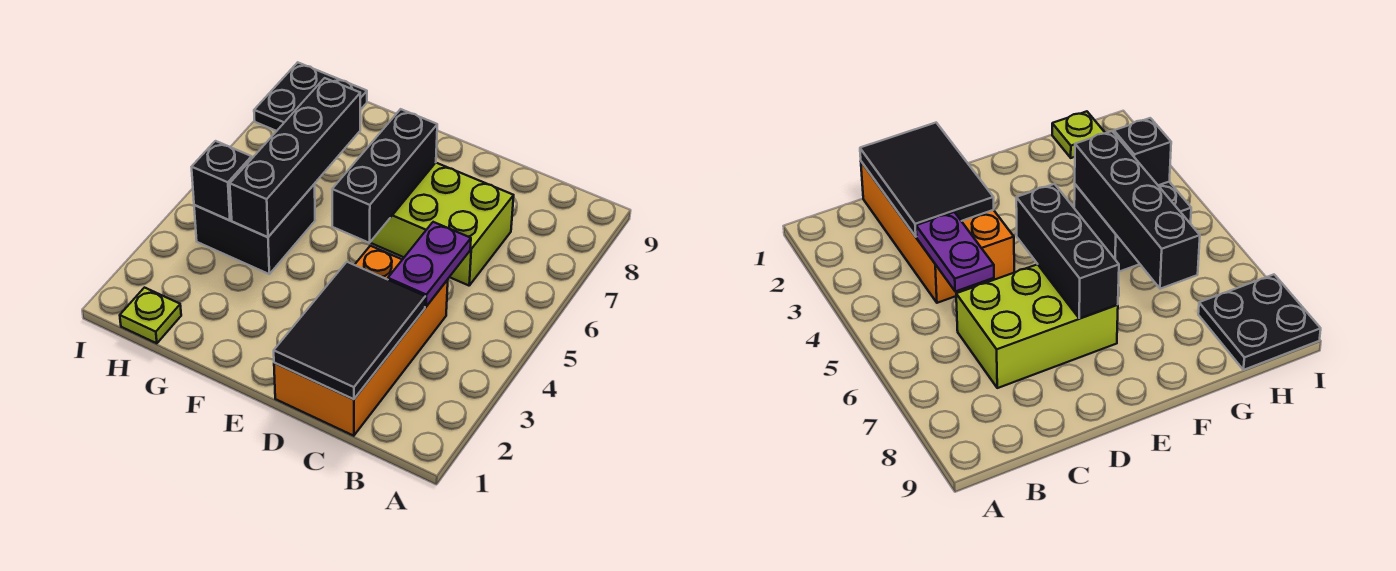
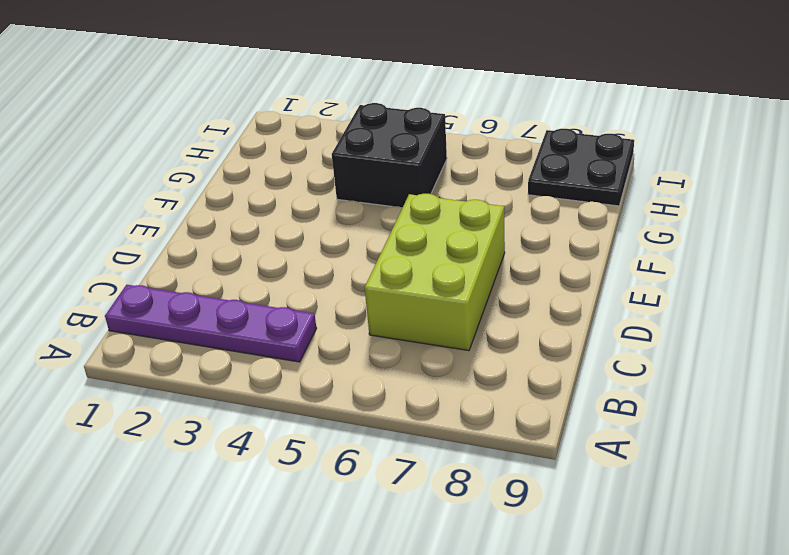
purple 1x4 plate [105,285,317,362] -> none
none -> orange 2x4 brick [274,246,448,436]
none -> lime 1x1 plate [120,288,181,343]

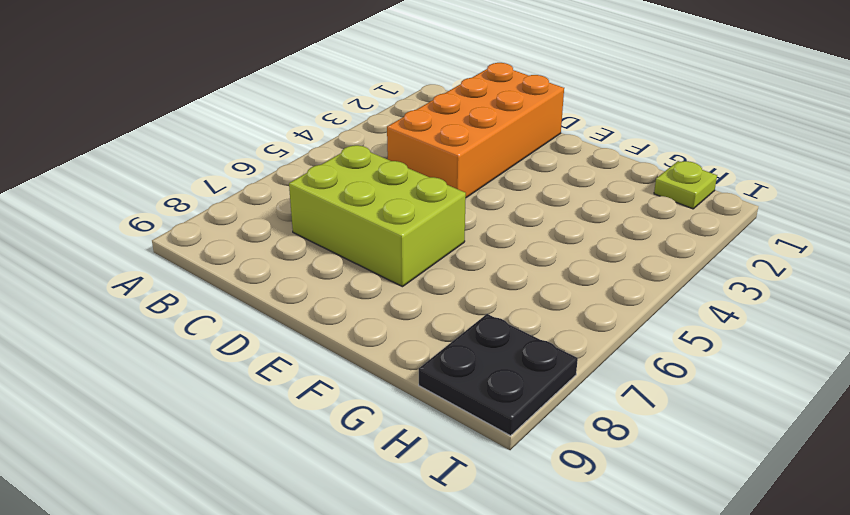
none -> black 2x2 brick [194,157,315,274]
none -> black 2x3 tile [274,262,425,399]

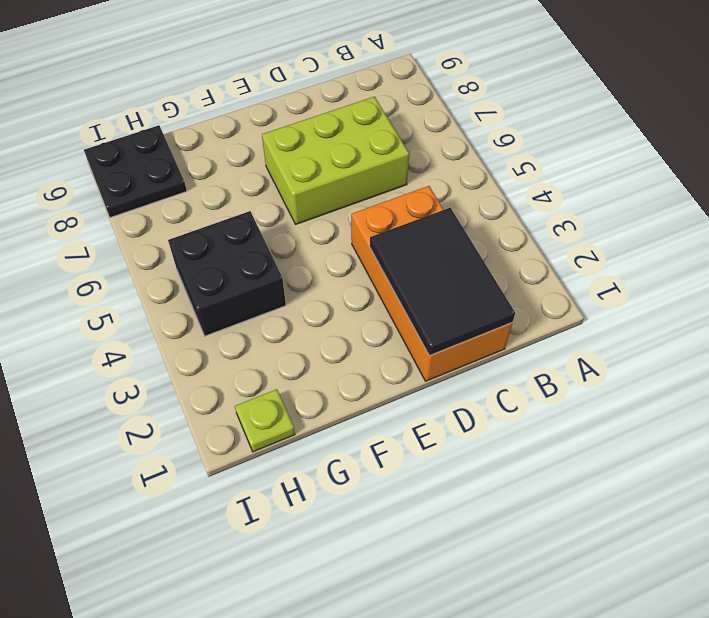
none -> purple 1x2 plate [388,222,471,307]
none -> black 1x3 brick [332,109,437,243]

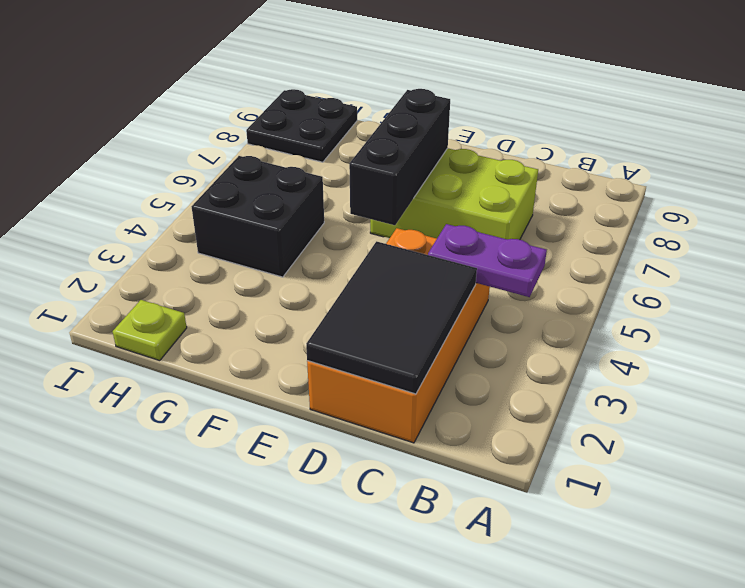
purple 1x2 plate [428,224,547,297] -> purple 1x2 plate turned to [388,222,471,307]
none -> black 1x4 brick [230,78,360,237]
none -> black 1x1 brick [192,141,252,220]

